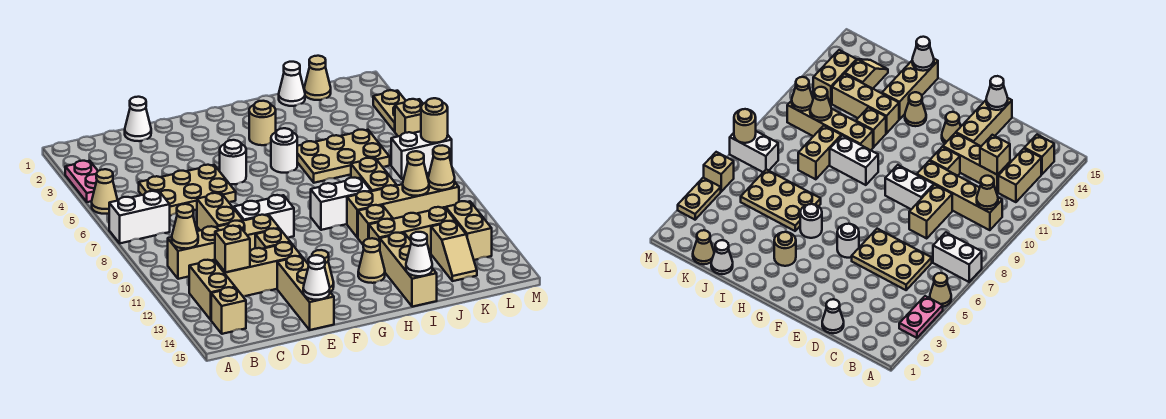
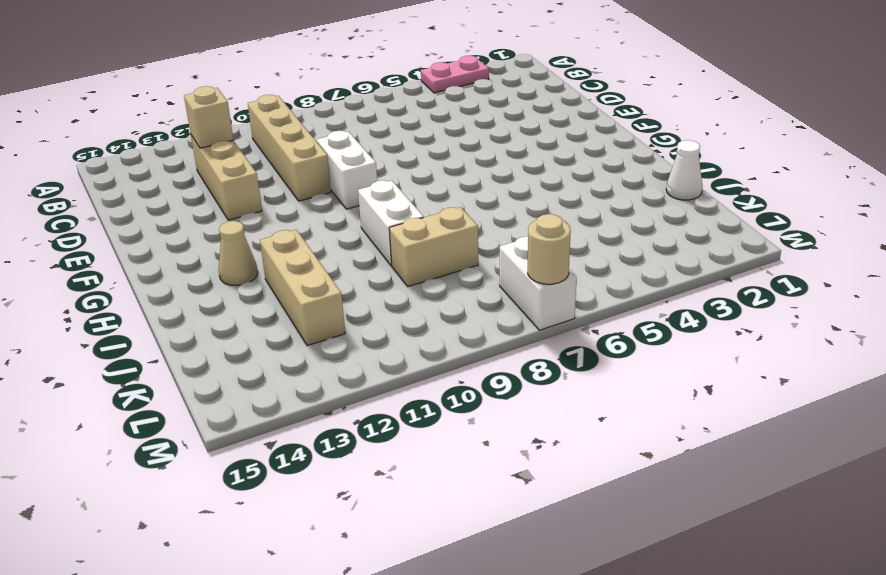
none -> tan 1x1 cone [92,169,118,214]
none -> white 1x2 brick [109,191,170,243]
none -> tan 1x2 brick [189,260,235,320]
none -> tan 1x1 brick [211,287,246,334]

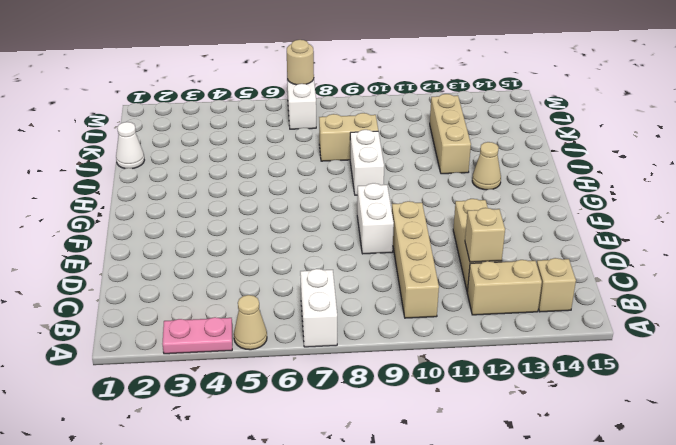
none -> tan 2x3 plate [139,165,236,216]
none -> white 1x1 cone [125,97,151,141]
none -> tan 1x2 brick [197,193,243,230]
none -> tan 1x1 brick [255,228,290,249]

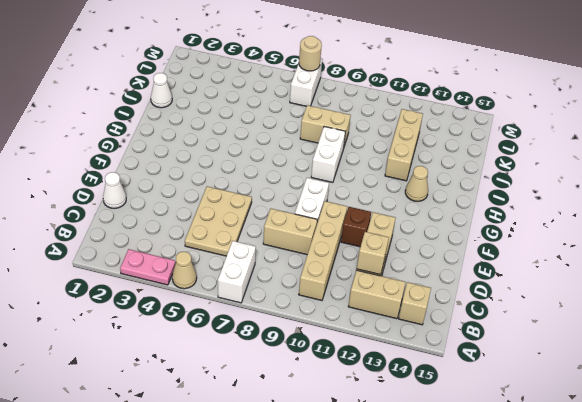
brown 1x1 brick [341,207,371,247] -> tan 1x1 brick [255,228,290,249]
none -> tan 1x3 brick [277,256,334,330]
none -> white 1x1 round brick [220,140,246,184]
none -> tan 1x1 cone [312,250,334,292]
none -> tan 1x1 round brick [249,101,276,145]

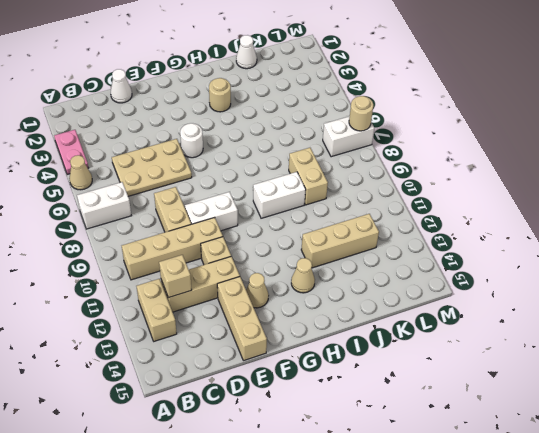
none -> tan 1x1 brick [211,287,246,334]
none -> white 1x1 round brick [271,128,297,173]
none -> tan 2x3 plate [297,130,390,183]
none -> tan 1x4 brick [347,183,459,238]

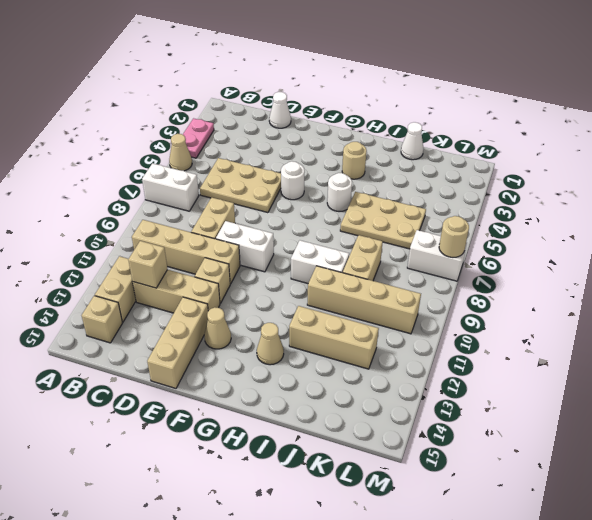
none -> tan 1x1 brick [358,205,393,244]
none -> tan 1x3 brick [380,233,437,307]
none -> tan 1x1 cone [304,56,331,100]
none -> tan 1x2 slope [431,221,477,281]

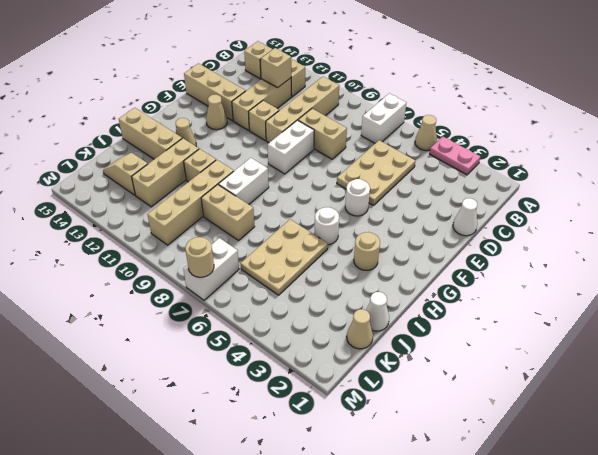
none -> tan 1x2 brick [446,201,492,260]
none -> tan 1x2 plate [373,90,406,132]
none -> tan 1x1 brick [395,99,423,136]
none -> tan 1x1 cone [172,204,198,249]

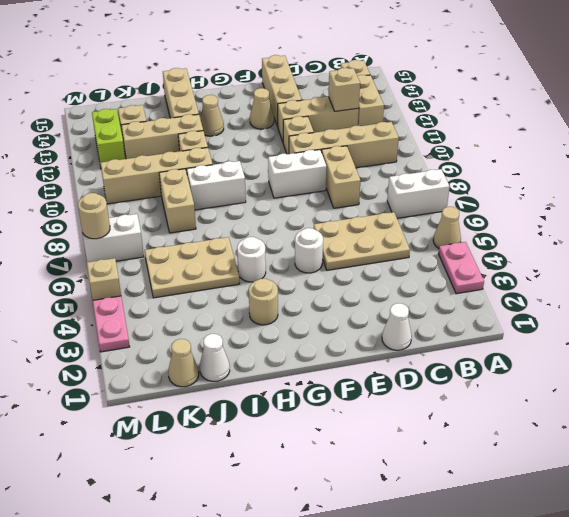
lime 1x2 brick [92,109,125,167] -> tan 1x2 brick [446,201,492,260]
pink 1x2 plate [93,296,130,352] -> tan 1x2 plate [373,90,406,132]
none -> tan 1x1 cone [172,204,198,249]
none -> white 1x1 cone [303,255,330,300]
none -> white 1x1 cone [406,232,432,276]
none -> tan 1x1 cone [403,151,429,196]

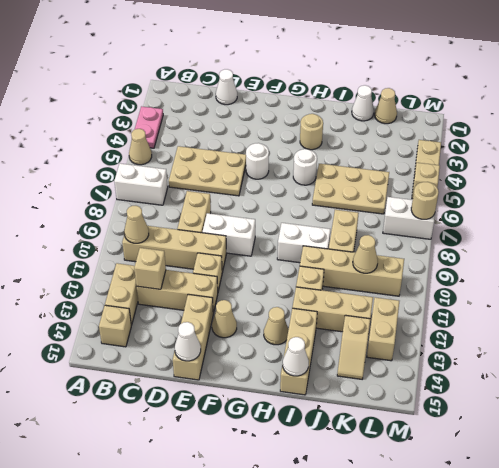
none -> tan 1x1 cone [428,145,455,190]

